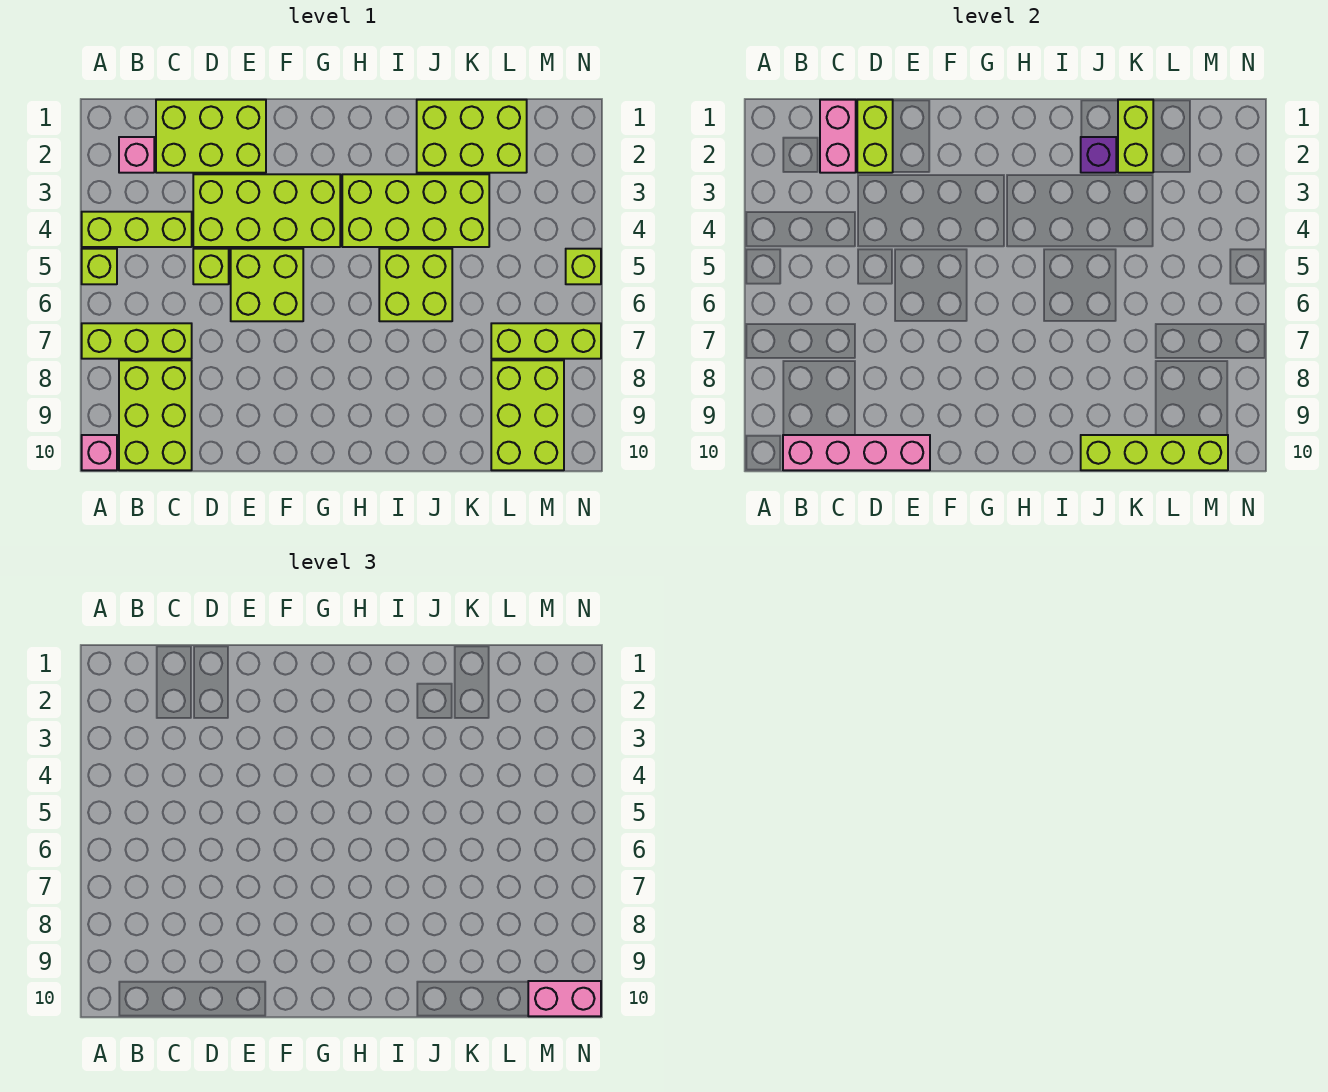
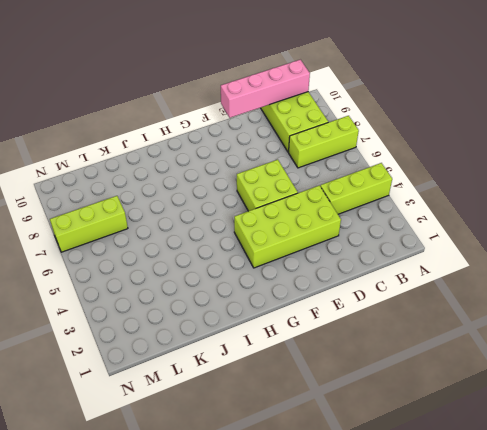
none -> lime 1x1 brick [82,249,117,284]
none -> pink 1x1 brick [82,435,117,470]
none -> pink 1x1 brick [119,137,154,173]

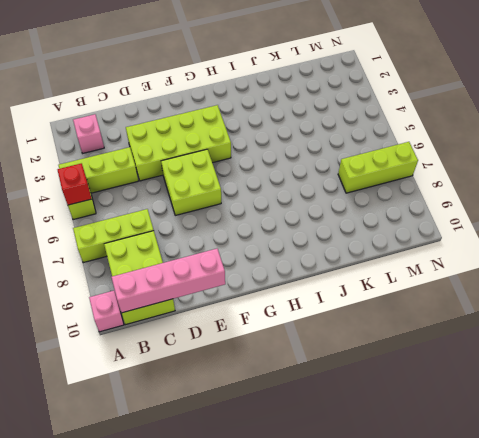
red 1x1 brick [58,163,91,205] -> none
none -> lime 2x3 brick [156,100,266,173]
none -> lime 1x1 brick [193,249,229,284]
none -> lime 2x4 brick [342,174,489,247]

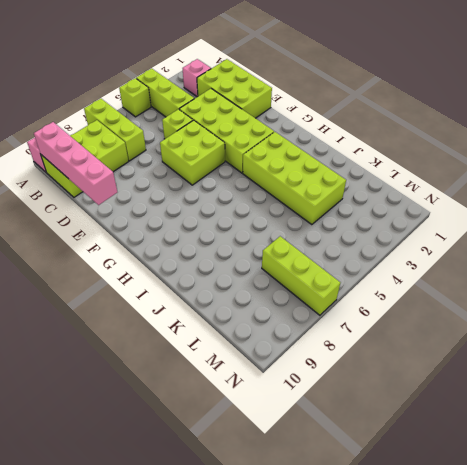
none -> lime 2x2 brick [379,249,452,321]
none -> lime 2x3 brick [417,100,527,173]
none -> lime 2x3 brick [491,360,564,470]

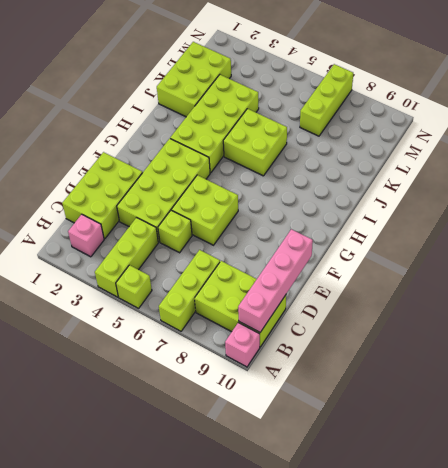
none -> lime 2x3 brick [491,360,564,470]
none -> lime 1x1 brick [566,249,601,284]
none -> pink 1x2 brick [820,100,856,173]

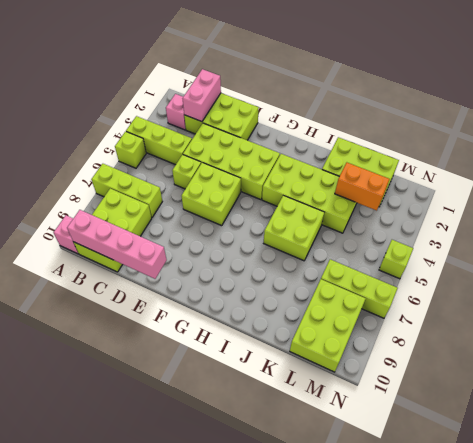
orange 1x2 brick [335,163,389,211] -> none
none -> lime 1x2 brick [857,100,893,173]
none -> purple 1x1 brick [1081,137,1116,173]
none -> lime 1x4 brick [1081,435,1228,470]

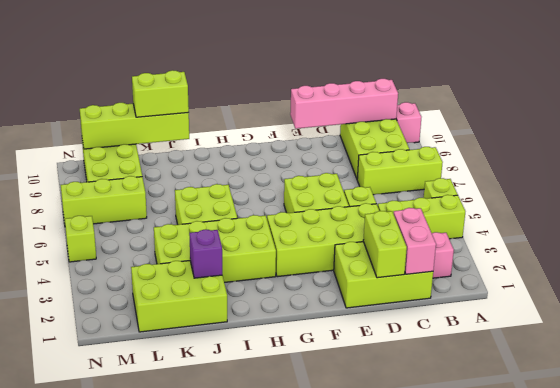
lime 1x2 brick [132,70,189,117] -> lime 1x2 brick turned to [1118,100,1153,173]
none -> pink 1x2 brick [528,981,601,1016]

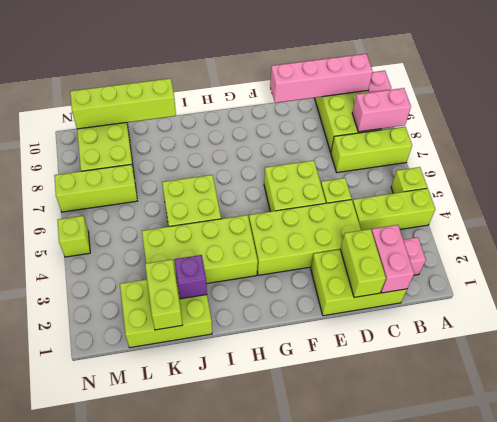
pink 1x2 brick [352,88,411,132] -> pink 1x2 brick moved to [528,981,601,1016]

